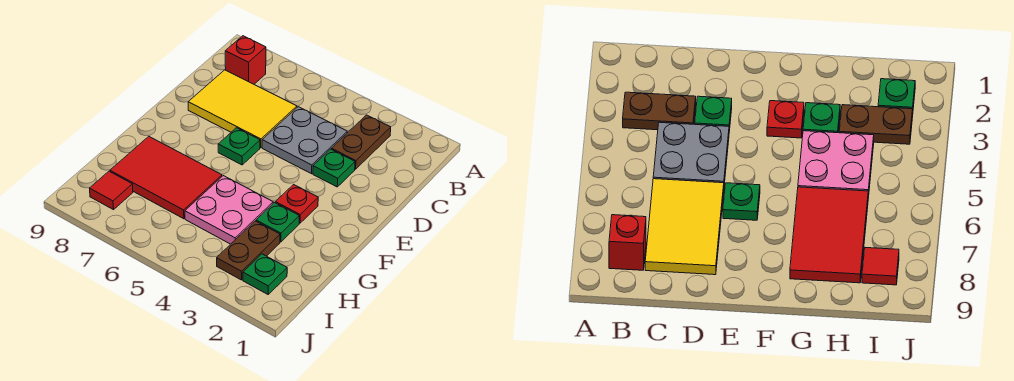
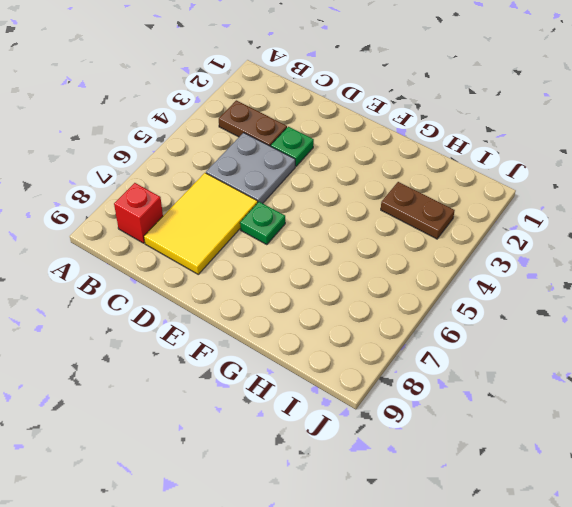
none -> red 1x1 plate [275,185,318,223]
none -> green 1x1 plate [256,203,299,242]
none -> pink 2x2 plate [185,176,273,244]

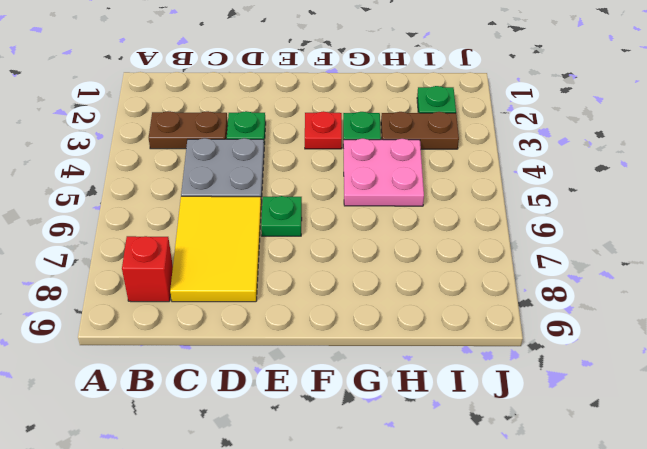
none -> red 2x3 tile [110,136,222,219]
none -> red 1x1 tile [89,171,133,210]

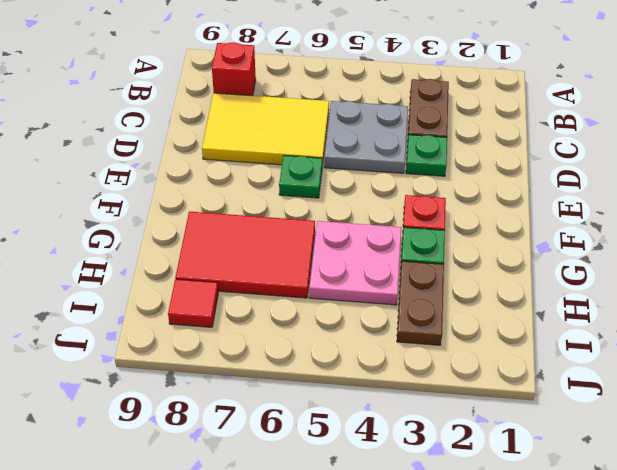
none -> green 1x1 plate [243,254,287,294]

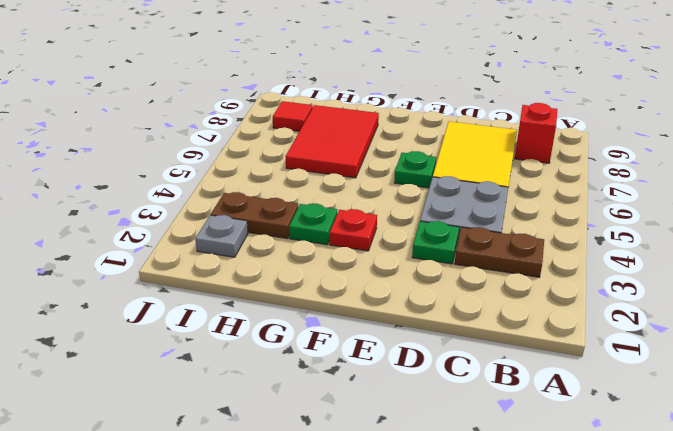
grey 1x1 plate [195,215,248,257] -> green 1x1 plate [243,254,287,294]
none -> pink 2x2 plate [185,176,273,244]

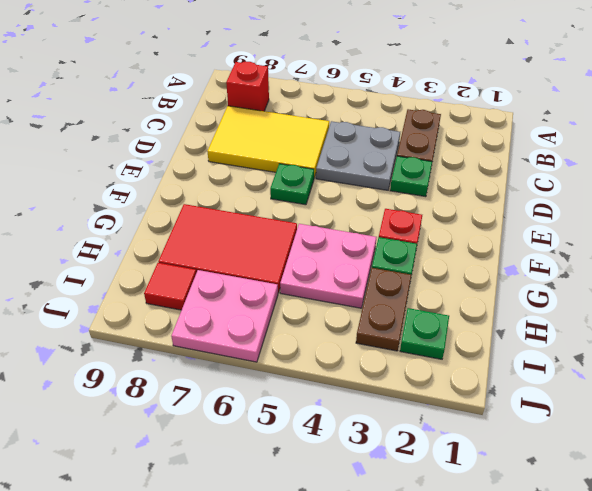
pink 2x2 plate [171,270,278,362] -> none

